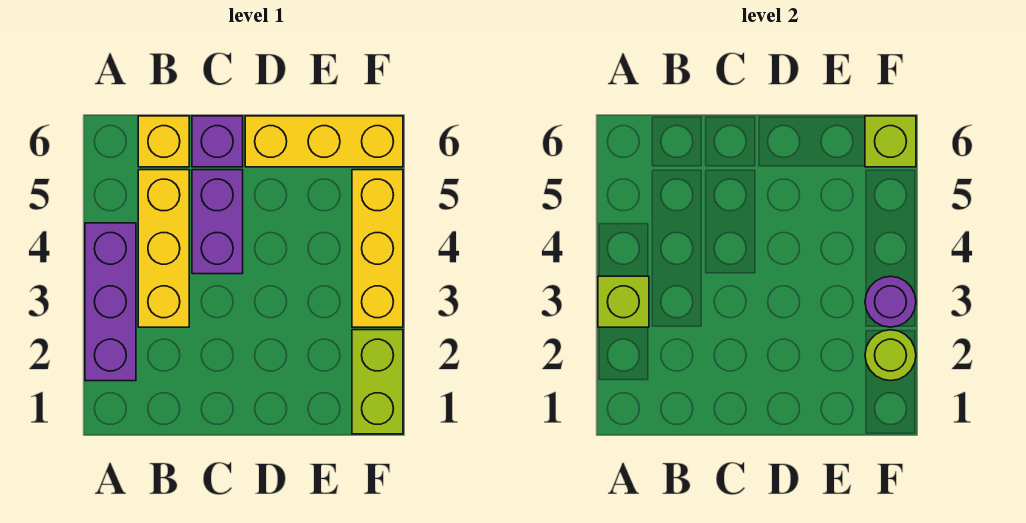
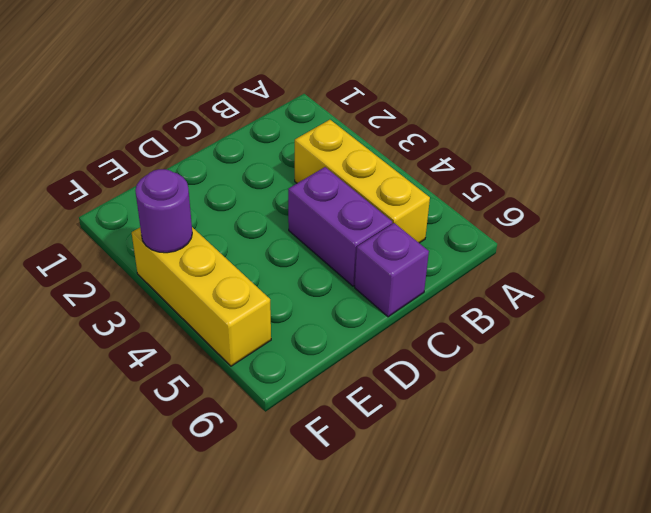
none -> purple 1x3 brick [85,223,136,381]
none -> yellow 1x1 brick [138,116,189,167]
none -> yellow 1x3 brick [245,116,403,167]

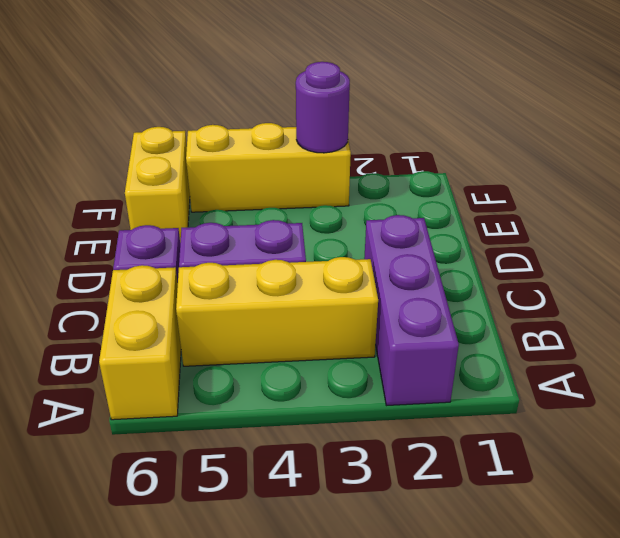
purple 1x3 brick [364,215,459,406] -> purple 1x3 brick turned to [85,223,136,381]
yellow 1x2 brick [99,265,181,420] -> yellow 1x1 brick [138,116,189,167]
yellow 1x2 brick [125,127,190,243] -> yellow 1x3 brick [245,116,403,167]
none -> lime 1x2 brick [352,330,403,434]
none -> lime 1x1 brick [598,276,649,327]
none -> lime 1x1 round brick [865,330,916,381]

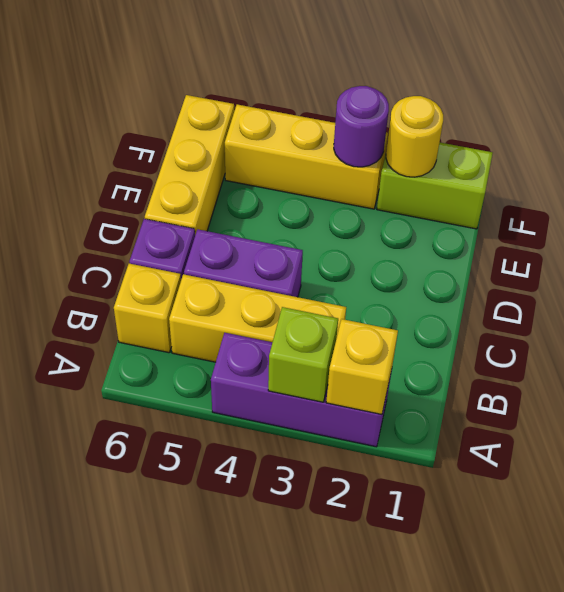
yellow 1x1 brick [326,319,398,415] -> none
yellow 1x1 round brick [386,96,443,177] -> lime 1x1 round brick [865,330,916,381]
none -> lime 1x1 brick [865,116,916,167]

